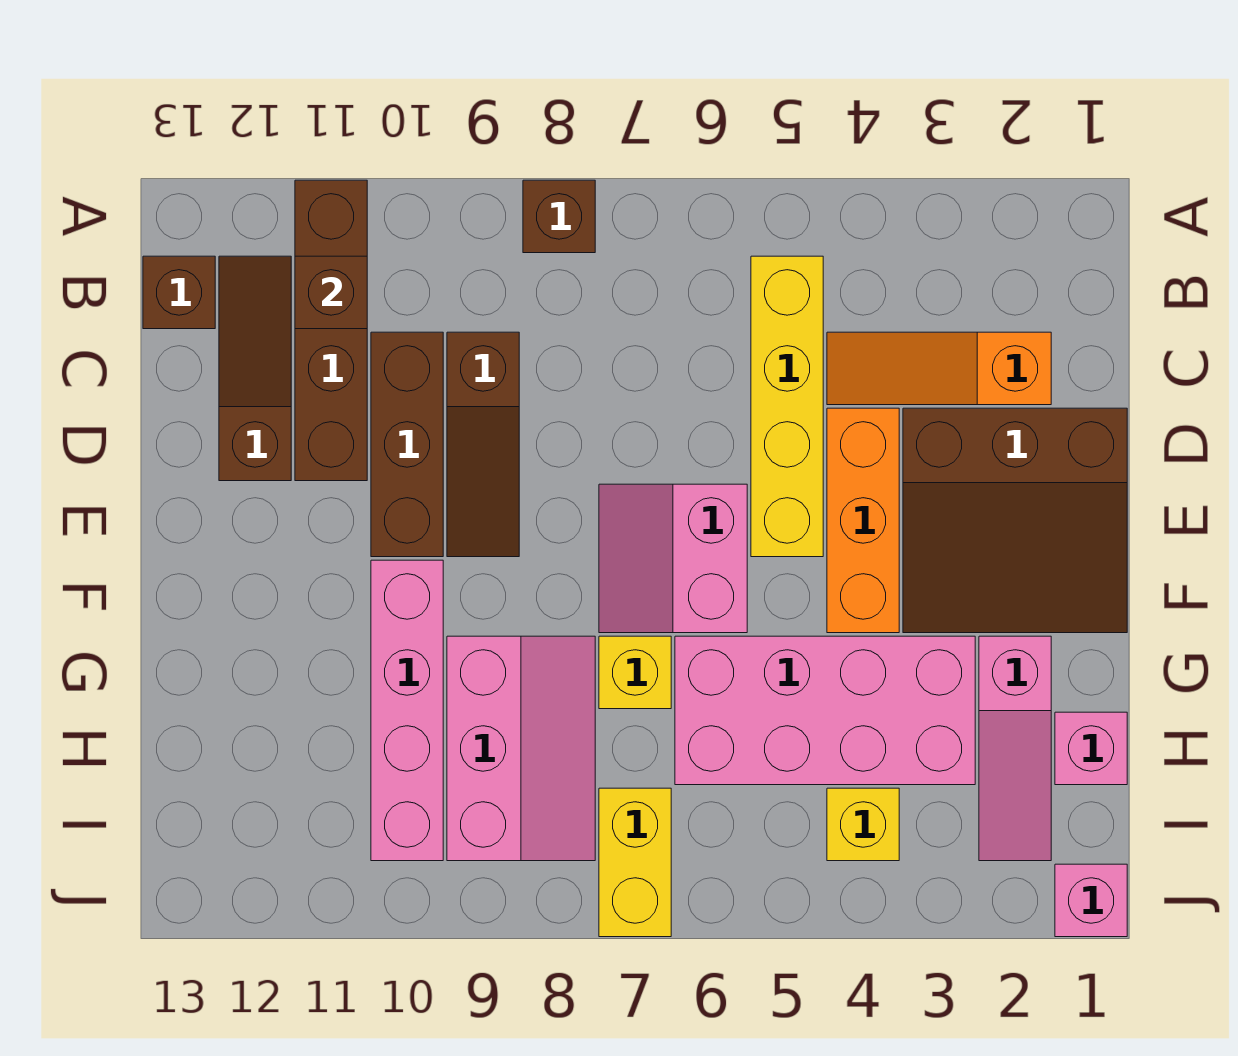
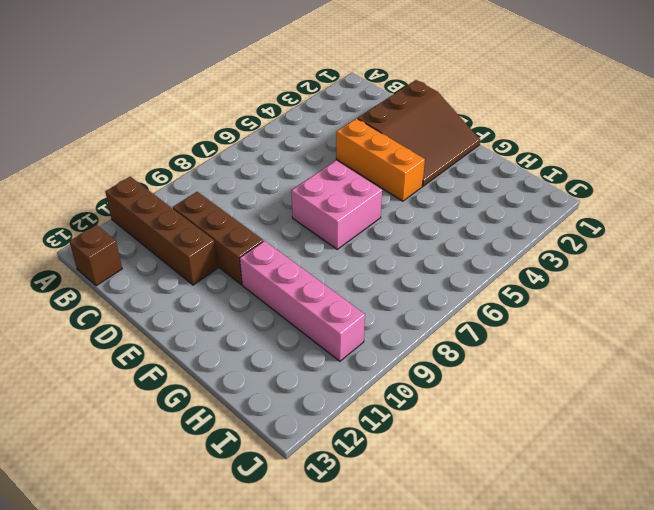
pink 2x2 brick [292,161,382,249] -> pink 2x2 slope [599,484,747,633]
none -> brown 1x1 brick [523,180,595,253]
none -> yellow 1x4 brick [751,256,823,557]
none -> brown 1x3 slope [219,256,291,481]

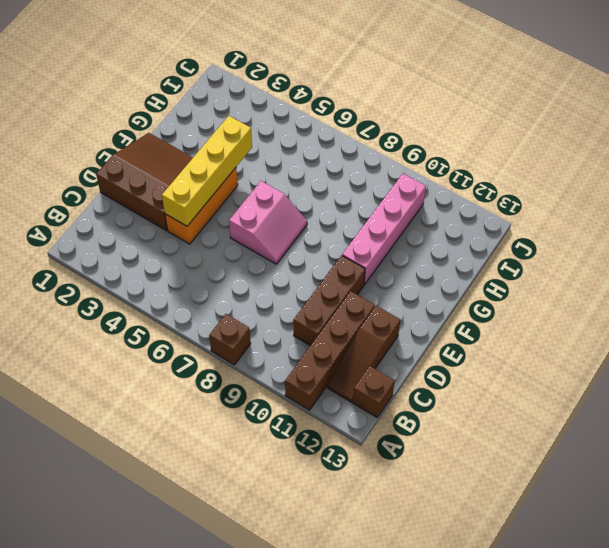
yellow 1x4 brick [162,116,252,226] -> yellow 1x4 brick moved to [751,256,823,557]
none -> orange 1x3 slope [827,332,1051,405]
none -> brown 1x3 slope [447,332,519,557]
none -> pink 1x3 slope [979,636,1051,861]

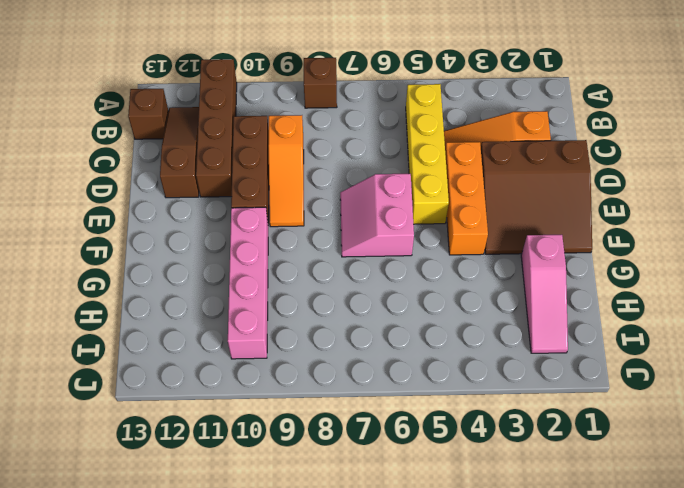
orange 1x3 slope [269,115,304,227] -> brown 1x3 slope [447,332,519,557]
none -> pink 2x4 brick [675,636,975,785]
none -> yellow 1x1 brick [599,636,671,709]
none -> pink 2x3 slope [447,636,595,861]

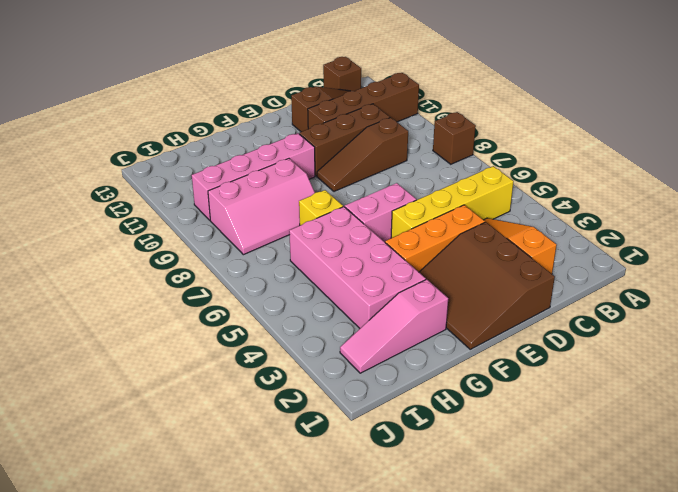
none -> pink 1x1 brick [1055,712,1127,785]
none -> yellow 1x1 brick [827,788,899,861]
none -> yellow 1x2 brick [599,788,671,937]

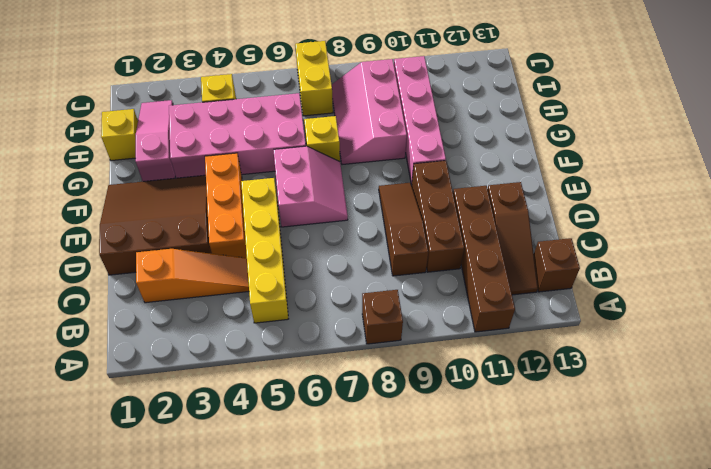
yellow 1x1 brick [101,109,138,161] -> pink 1x1 brick [1055,712,1127,785]
none -> pink 1x1 brick [1055,864,1127,937]
none -> brown 1x1 brick [295,256,367,329]

